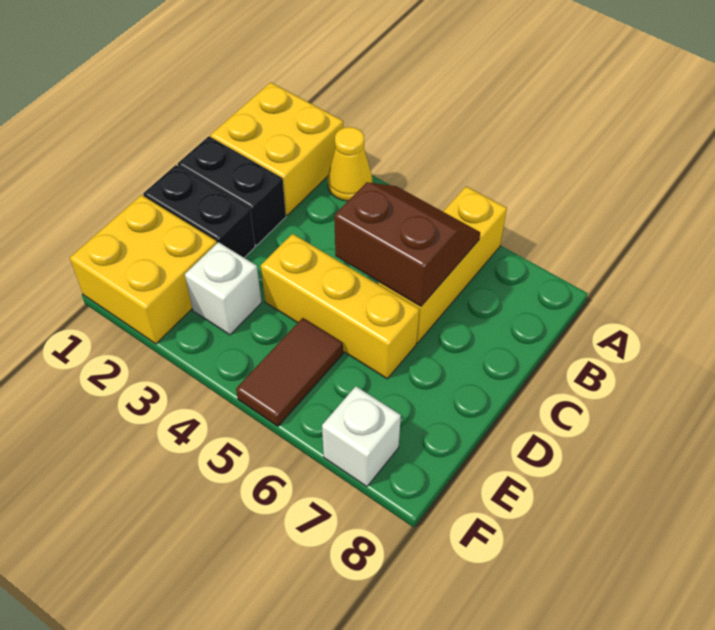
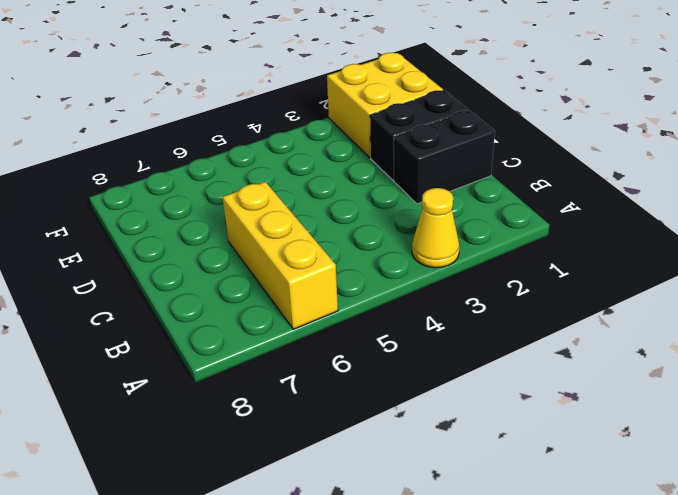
none -> yellow 2x2 brick [210,82,343,215]
none -> yellow 1x3 brick [261,234,419,379]

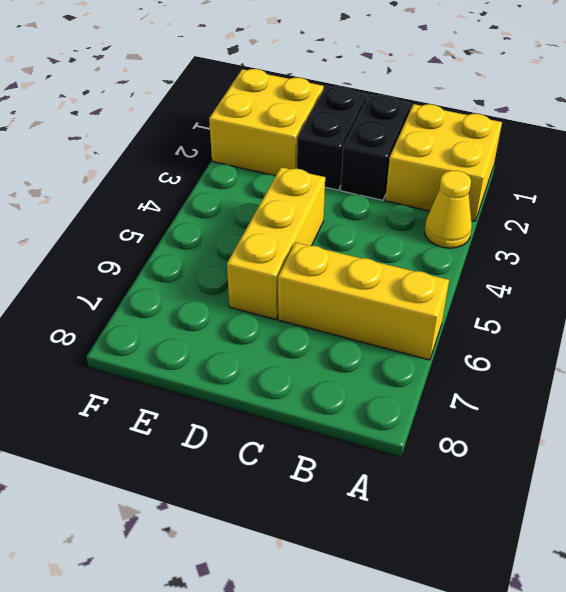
none -> white 1x1 brick [185,242,262,335]
none -> brown 1x2 tile [236,318,343,426]

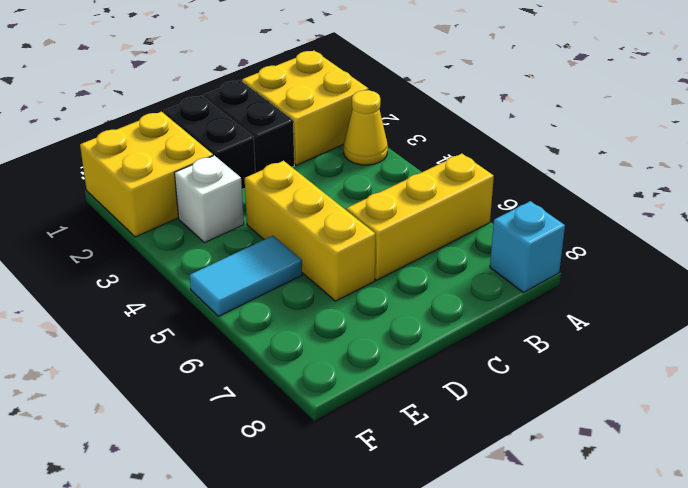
cyan 1x1 brick [490,201,565,292] -> none
cyan 1x2 tile [190,236,302,316] -> brown 1x2 tile [236,318,343,426]
none -> white 1x1 brick [322,386,401,487]
none -> brown 2x2 slope [334,182,480,307]

